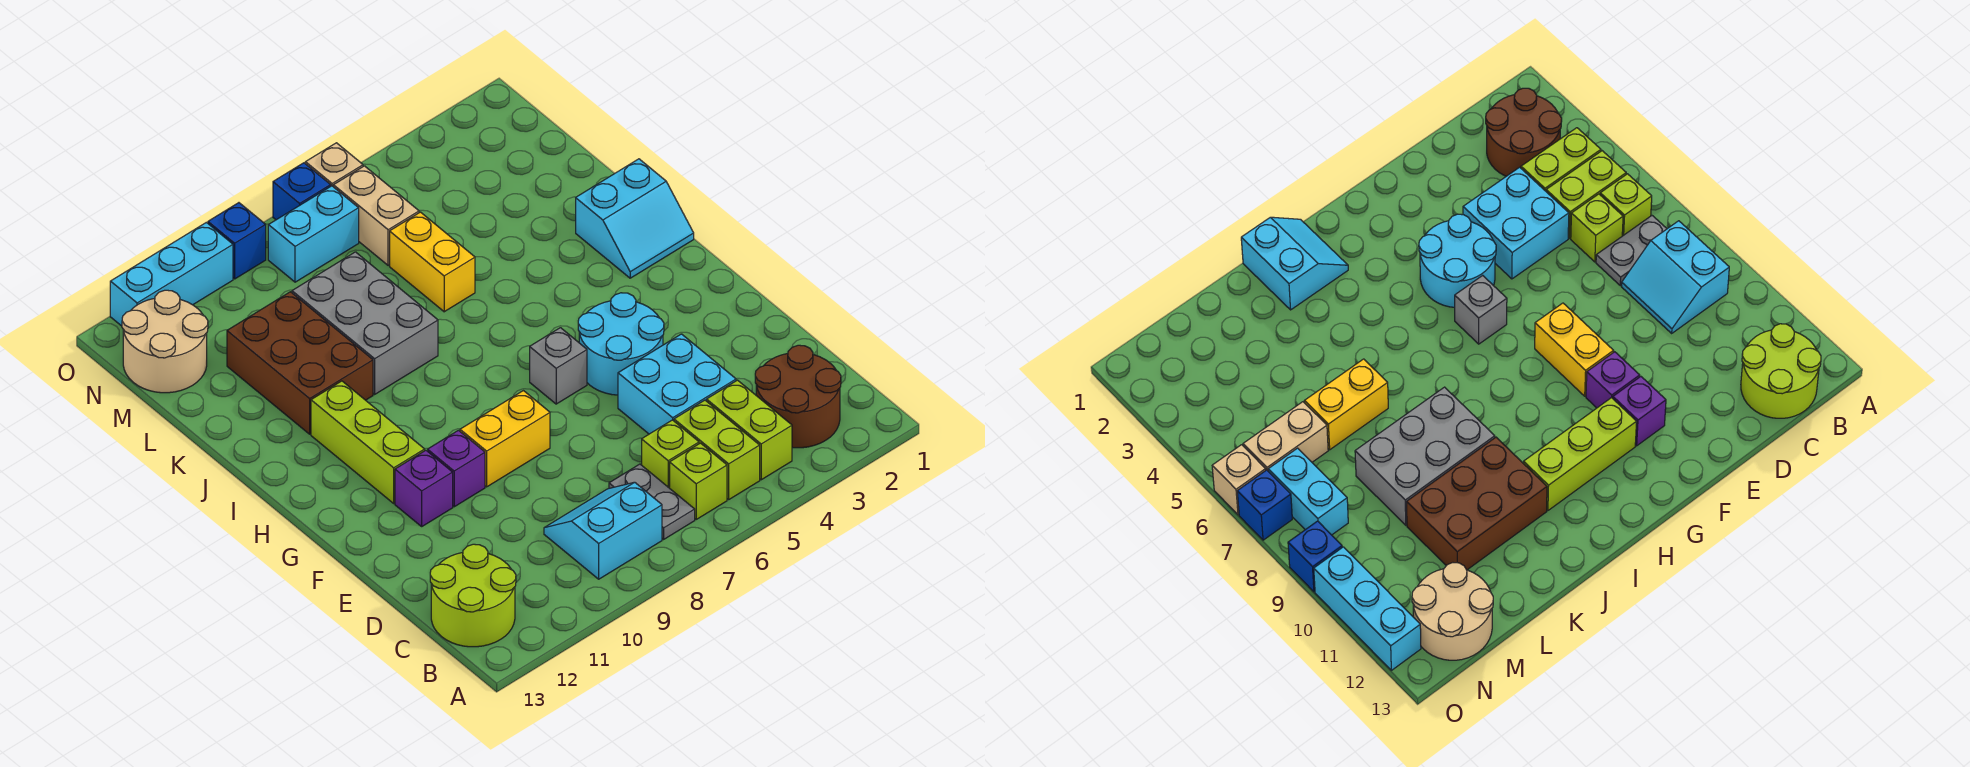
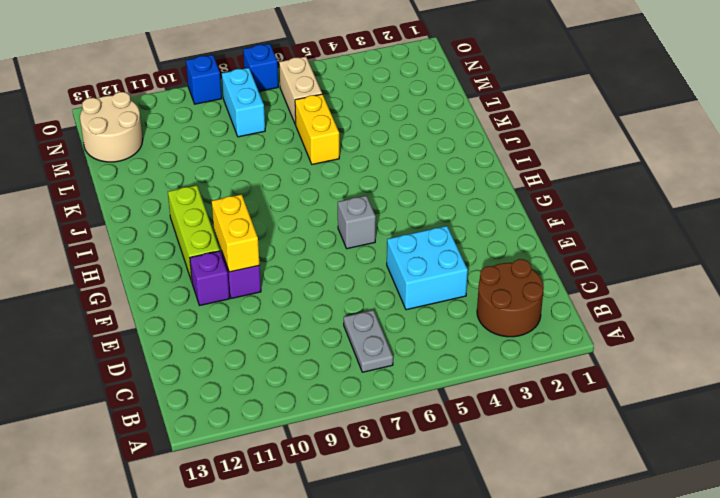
yellow 1x2 brick [212,194,260,272] -> yellow 1x2 brick turned to [460,391,550,487]
cyan 1x2 brick [222,68,265,137] -> cyan 1x2 brick turned to [268,186,359,282]
none -> lime 1x2 brick [707,380,792,480]
none -> lime 1x2 brick [674,400,760,499]
none -> lime 1x1 brick [670,443,727,519]

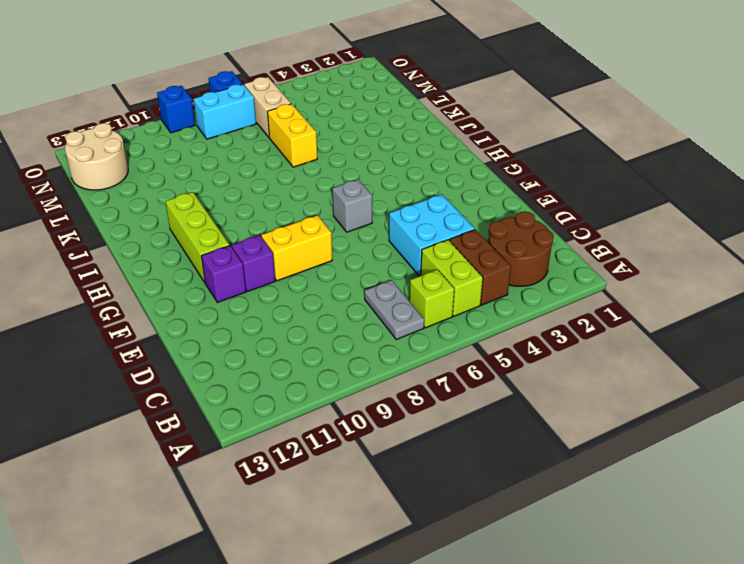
brown 1x2 brick [450,230,511,305] -> lime 1x2 brick [707,380,792,480]
none -> cyan 2x2 slope [544,482,662,579]
none -> lime 2x2 round brick [430,544,516,647]
none -> lime 1x1 brick [642,420,699,488]

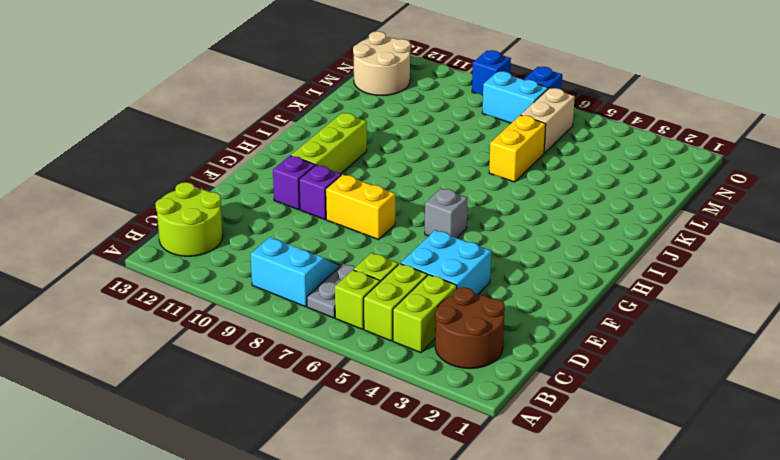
none -> cyan 2x2 round brick [578,293,664,395]
none -> cyan 2x2 slope [576,159,694,278]
none -> grey 2x3 brick [292,252,438,394]

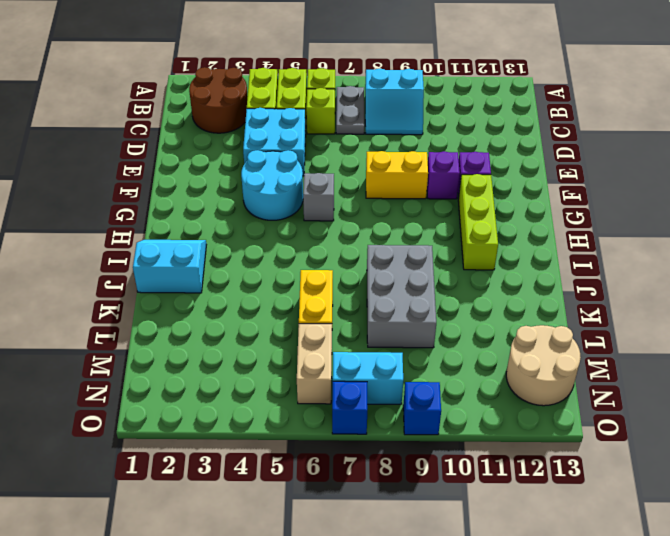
none -> lime 2x2 round brick [430,544,516,647]
none -> brown 2x3 brick [227,292,373,434]
none -> tan 1x1 brick [305,143,363,186]

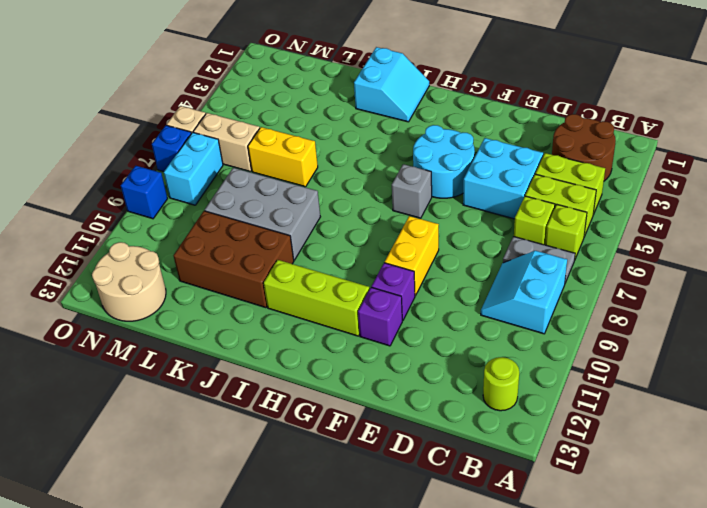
lime 1x1 round brick [483,357,519,411] -> lime 2x2 round brick [430,544,516,647]
none -> cyan 1x3 brick [110,222,233,326]

